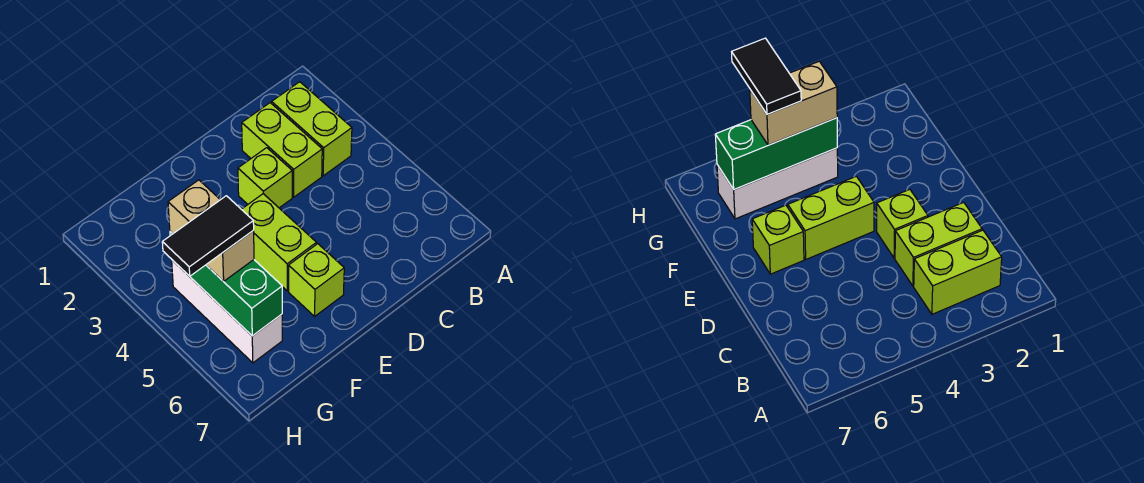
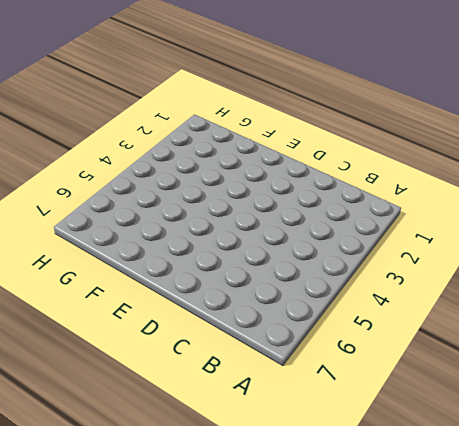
none -> lime 1x2 brick [272,82,352,176]
none -> lime 1x2 brick [242,103,322,197]

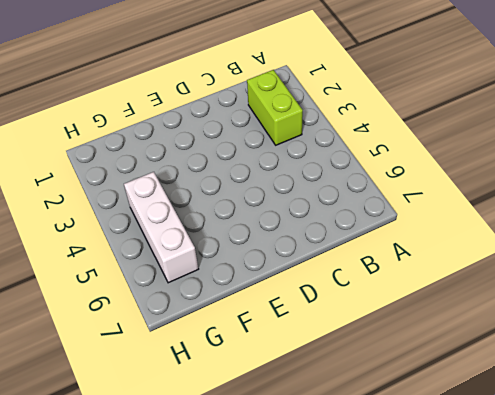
none -> lime 1x2 brick [242,103,322,197]
none -> lime 1x1 brick [238,148,292,208]

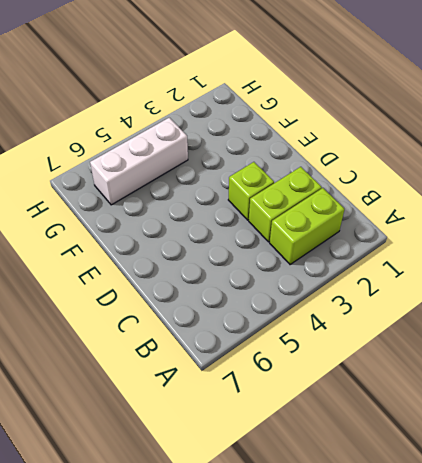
none -> lime 1x2 brick [242,194,316,291]
none -> lime 1x1 brick [289,244,344,316]

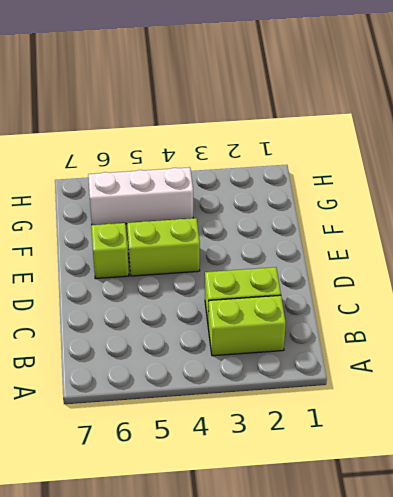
none -> lime 1x1 brick [238,148,292,208]
none -> green 1x3 brick [170,231,282,336]

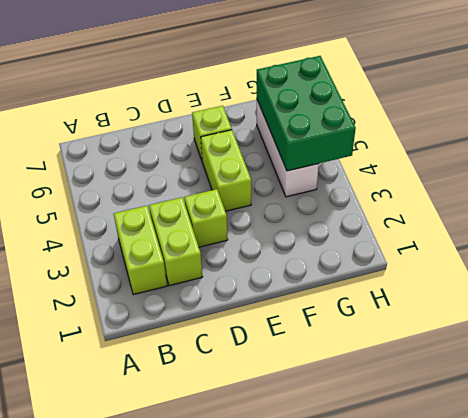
green 2x3 brick [257,56,356,171] -> green 1x3 brick [170,231,282,336]
none -> tan 1x2 brick [168,180,254,281]
none -> black 1x2 tile [162,196,254,276]

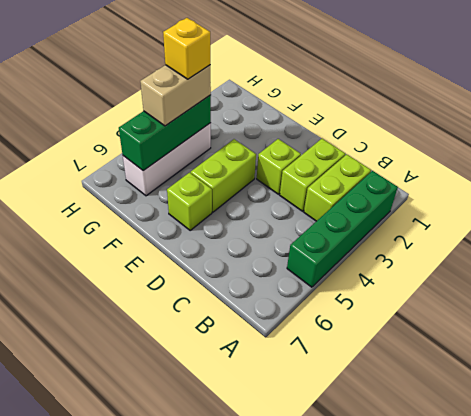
green 1x4 brick [287,171,398,287] -> none
yellow 1x1 brick [163,18,210,79] -> none
none -> black 1x2 tile [162,196,254,276]

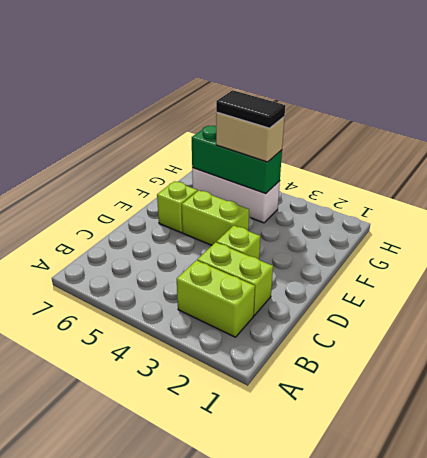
black 1x2 tile [216,90,285,128] -> black 1x2 tile turned to [162,196,254,276]

